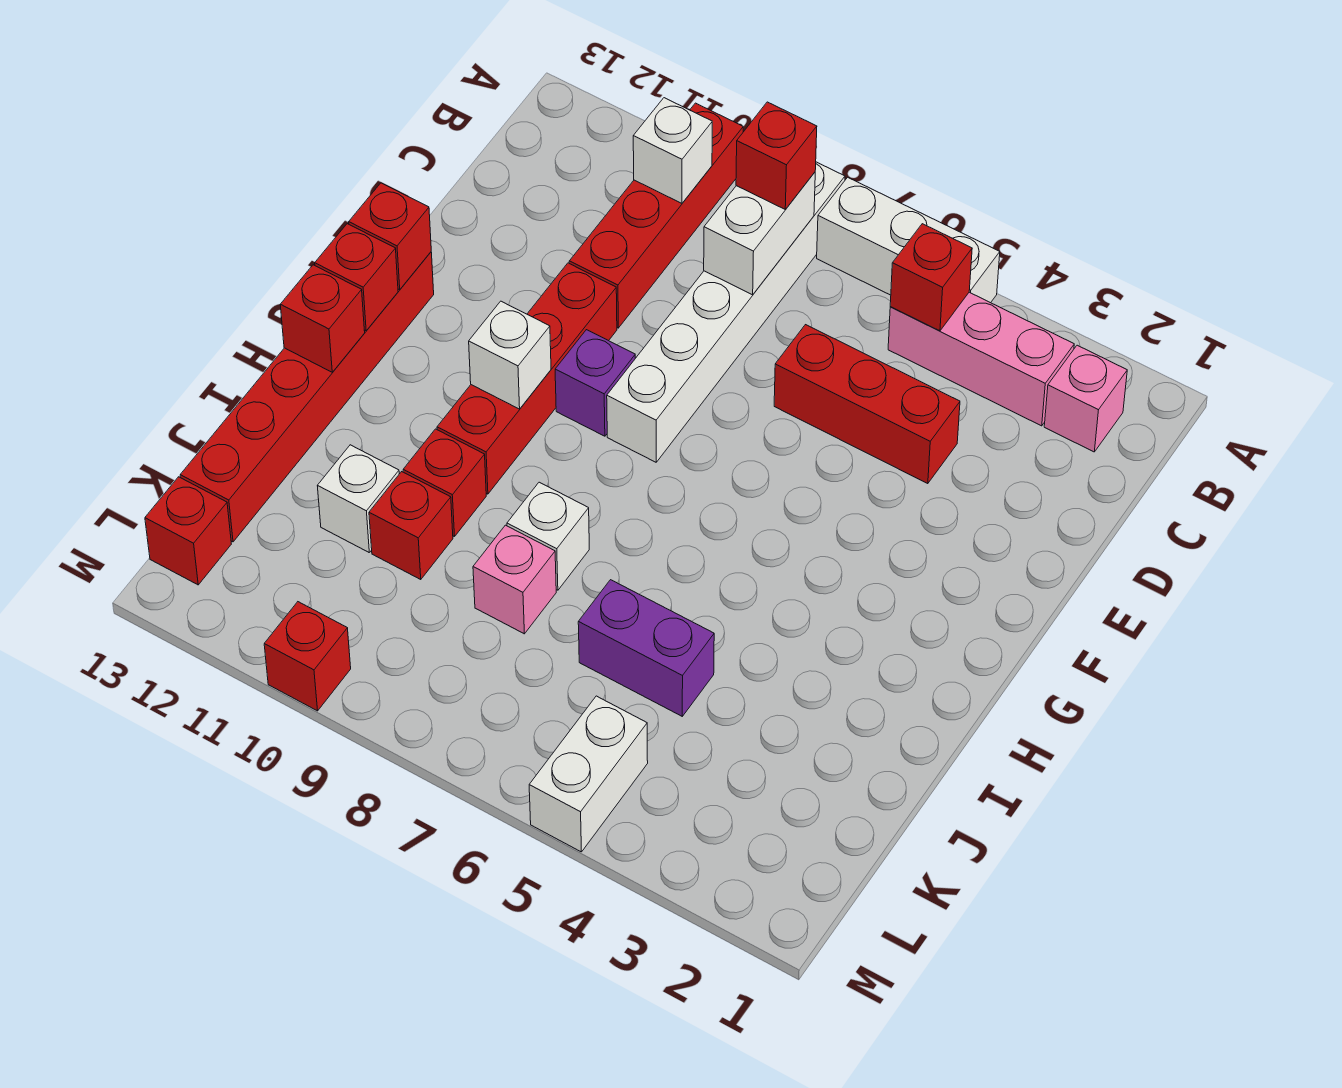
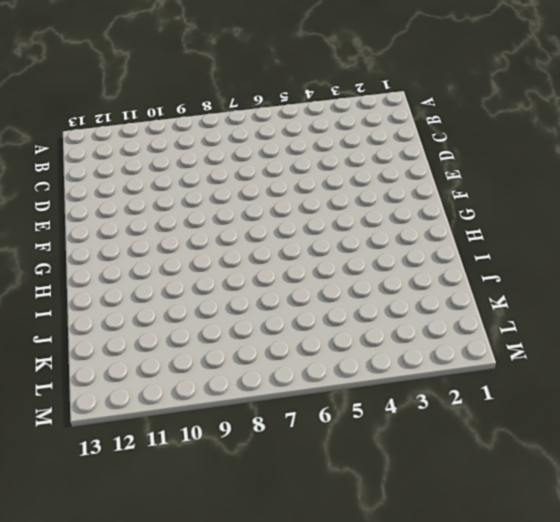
none -> white 1x3 brick [817,177,1000,303]
none -> white 1x6 brick [607,162,845,462]
none -> red 1x4 brick [569,103,743,328]

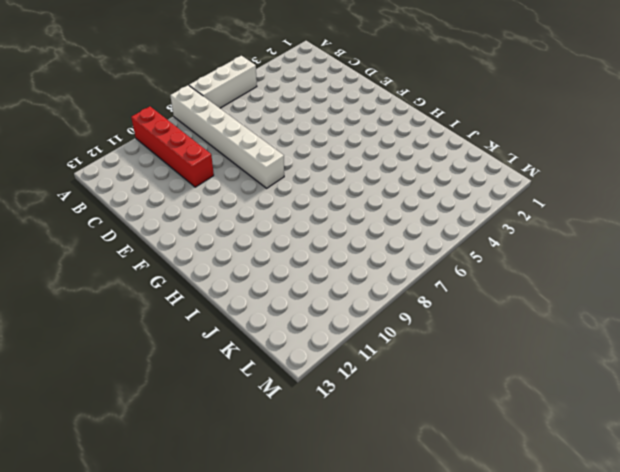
none -> pink 1x1 brick [1044,345,1127,452]
none -> pink 1x3 brick [888,292,1074,426]
none -> red 1x3 brick [774,325,960,484]

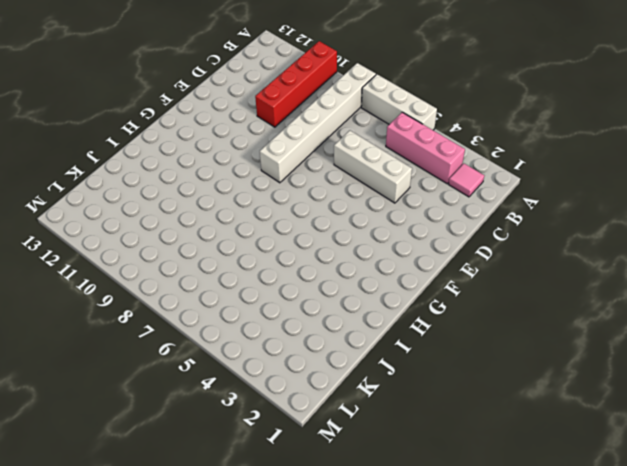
pink 1x1 tile [448,163,484,197] -> pink 1x1 brick [1044,345,1127,452]
white 1x3 brick [334,130,412,203] -> red 1x3 brick [774,325,960,484]
none -> red 1x4 brick [437,263,617,494]
none -> purple 1x1 brick [555,330,635,436]
none -> red 1x6 brick [180,252,434,542]

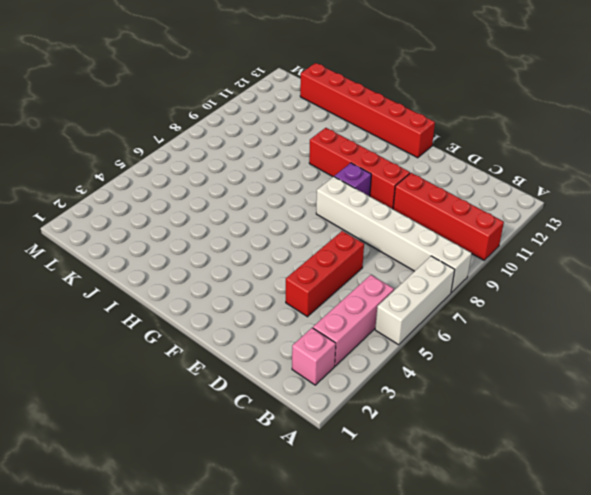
none -> white 1x1 brick [507,482,589,590]
none -> red 1x1 brick [403,429,486,537]
none -> purple 1x2 brick [578,580,714,716]

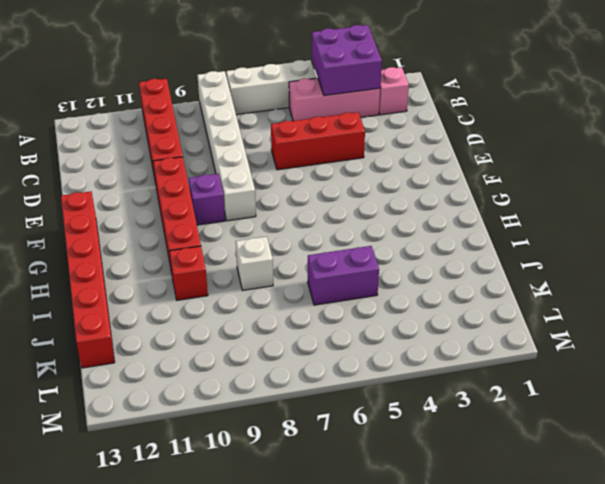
purple 2x2 brick [312,25,382,96] -> none
none -> pink 1x1 brick [473,525,556,634]
none -> red 1x1 brick [369,472,453,579]
none -> white 1x1 brick [318,445,399,552]

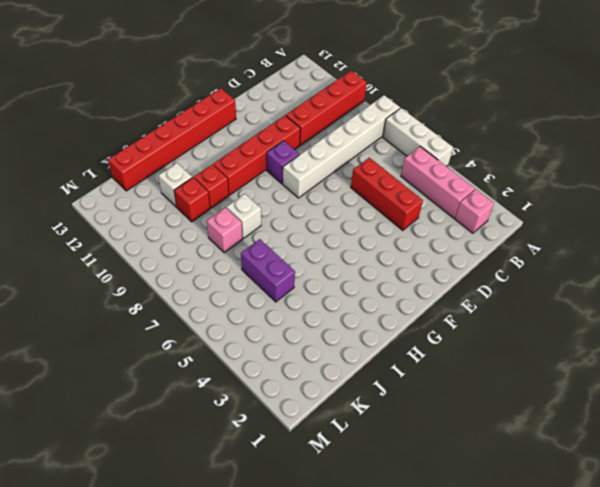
none -> white 1x2 brick [529,696,648,852]
none -> red 1x1 brick [145,477,231,585]
none -> red 1x1 brick [264,602,351,711]

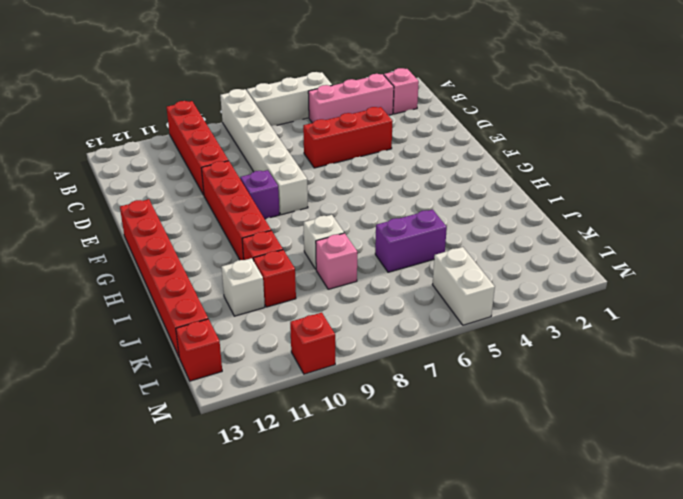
none -> red 1x1 brick [890,224,972,331]
none -> white 1x2 brick [704,172,815,295]
none -> white 1x1 brick [633,98,712,203]

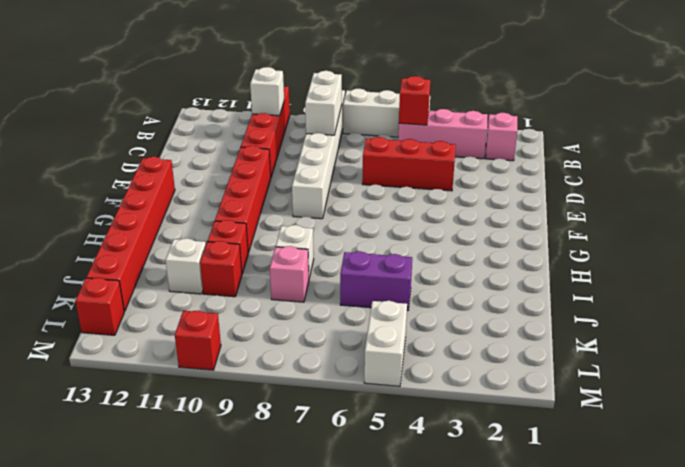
none -> purple 1x1 brick [555,330,635,436]
none -> red 1x1 brick [349,183,431,290]
none -> white 1x1 brick [469,301,551,409]

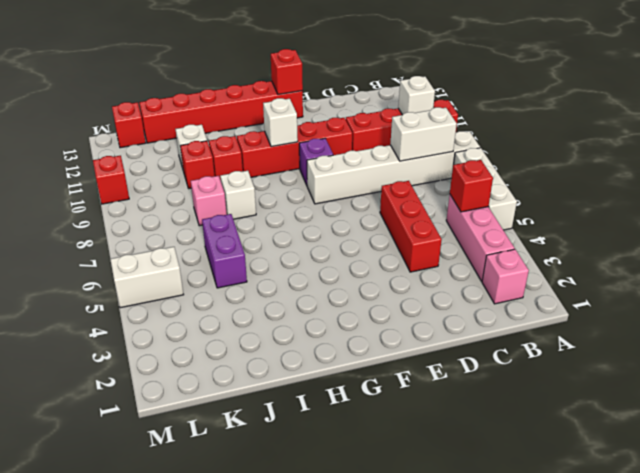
none -> red 1x1 brick [315,224,398,331]
none -> red 1x1 brick [280,265,365,372]
none -> red 1x1 brick [736,102,817,210]

